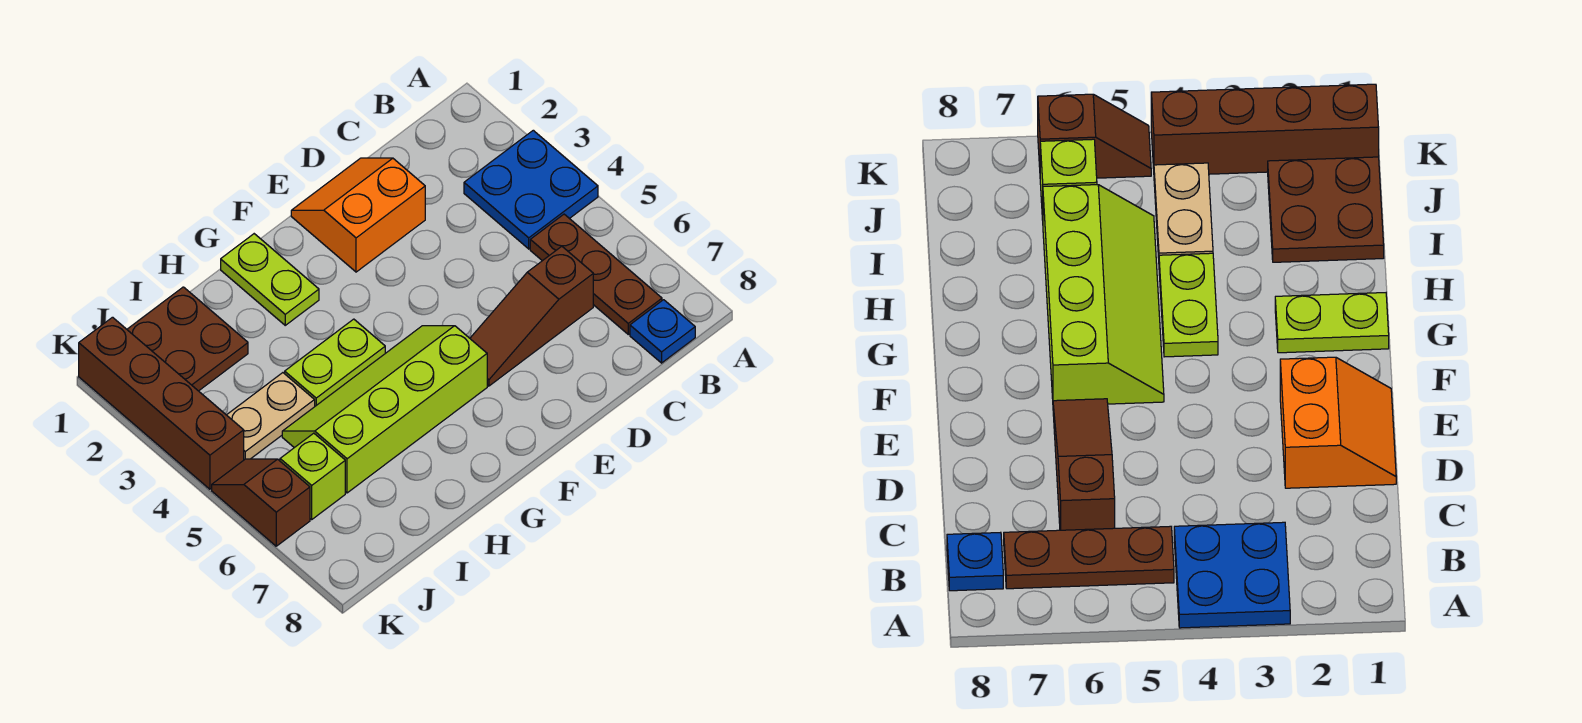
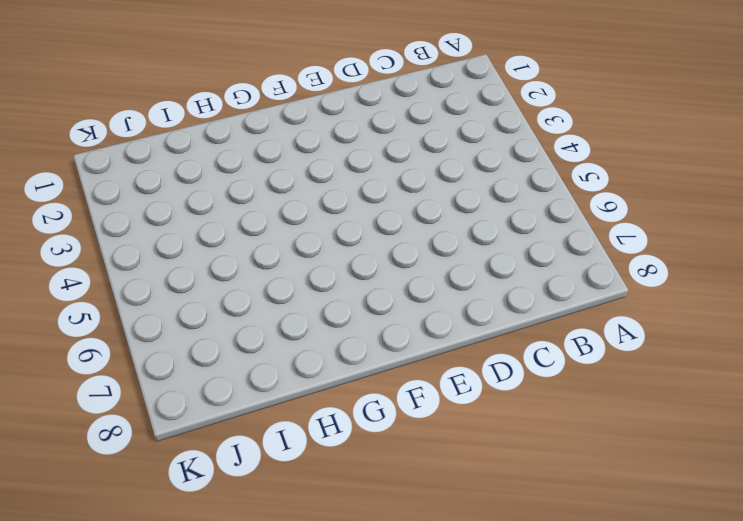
none -> blue 2x2 plate [464,130,598,249]
none -> brown 1x3 plate [530,214,662,334]
none -> blue 1x1 plate [630,300,695,363]

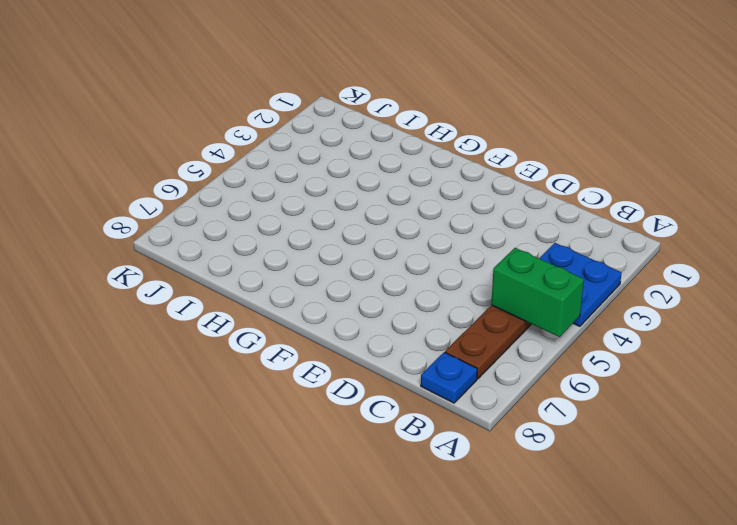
green 1x2 brick [491,248,584,337] -> none
none -> brown 1x3 slope [470,246,593,386]
none -> orange 2x2 slope [291,158,425,272]
none -> lime 2x4 slope [282,326,487,493]

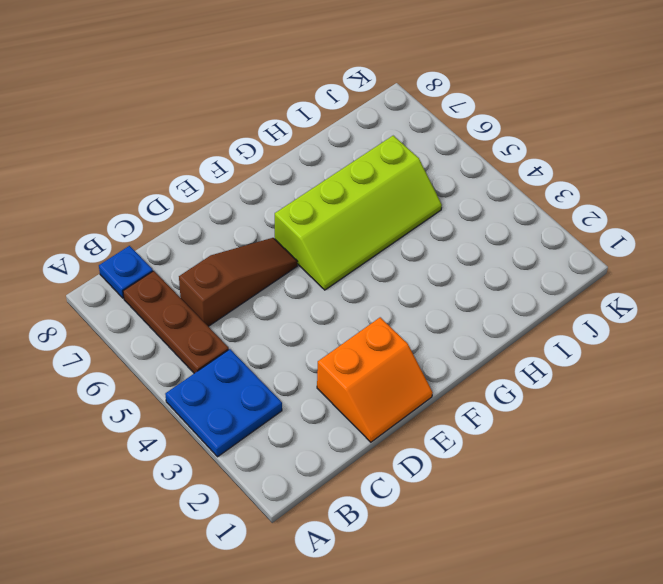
none -> lime 1x2 plate [221,234,319,325]
none -> lime 1x2 plate [285,319,385,406]
none -> brown 2x2 plate [127,287,248,391]

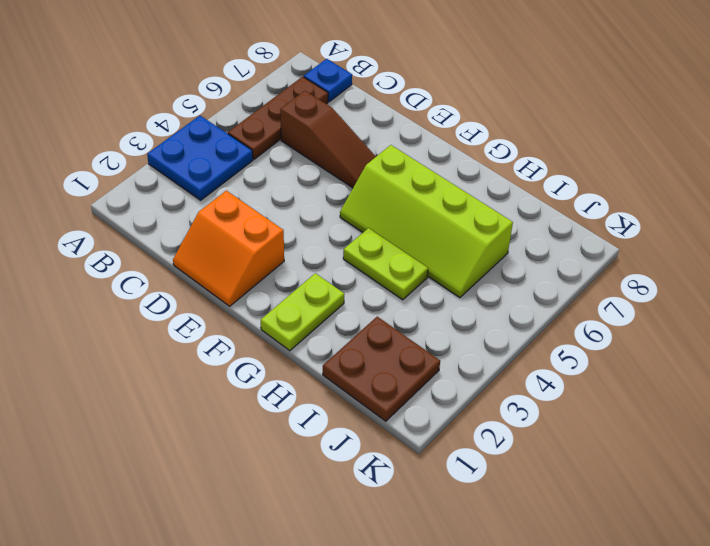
none -> tan 1x2 plate [227,373,315,460]
none -> lime 1x1 brick [280,433,345,519]
none -> brown 1x4 brick [79,317,244,489]

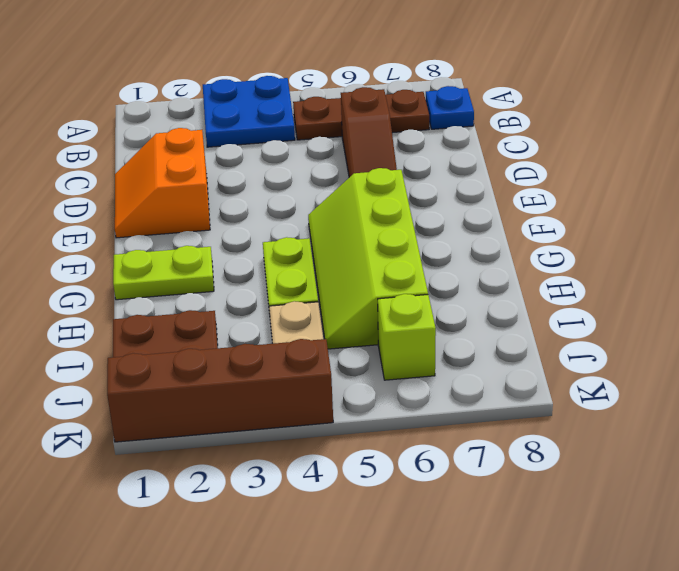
none -> brown 1x2 slope [212,459,310,546]

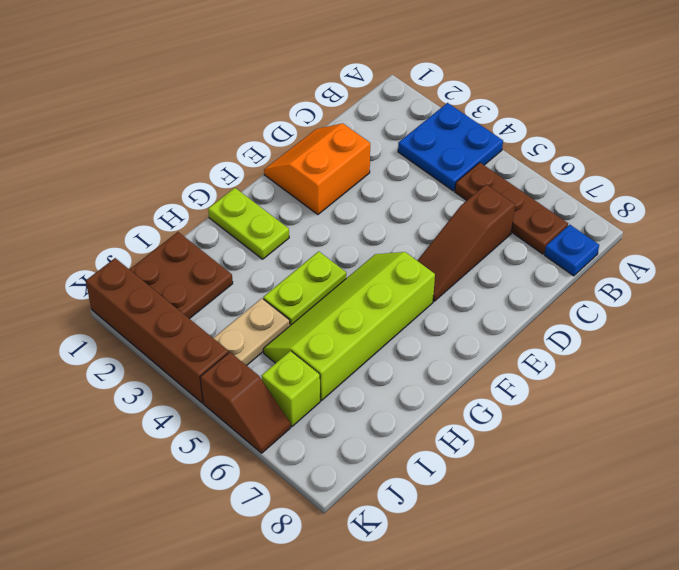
brown 1x2 slope [200,352,291,453] -> brown 1x2 slope turned to [212,459,310,546]

